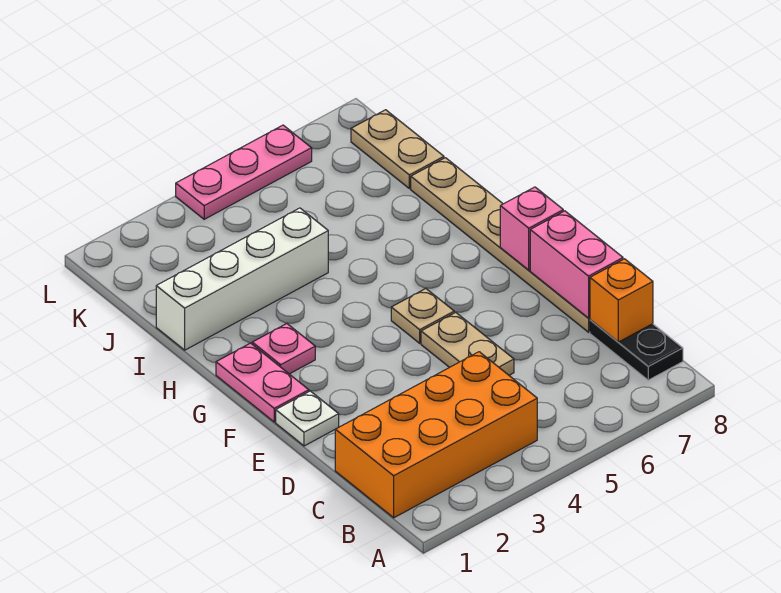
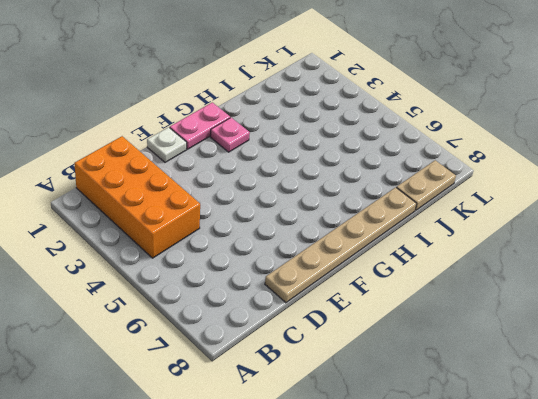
none -> black 1x2 plate [590,320,683,380]
none -> tan 1x2 plate [421,312,514,375]
none -> tan 1x1 plate [391,289,454,343]

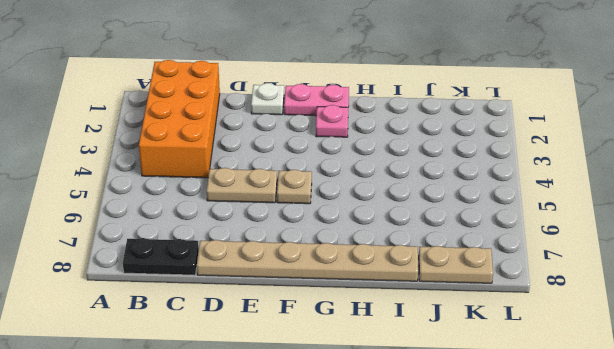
none -> white 1x4 brick [156,208,328,350]
none -> pink 1x3 plate [176,125,312,219]
none -> orange 1x1 brick [590,259,653,342]

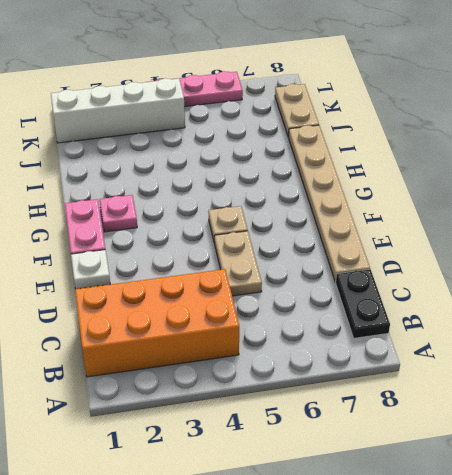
white 1x4 brick [51,78,185,143] -> white 1x4 brick moved to [156,208,328,350]
none -> orange 1x1 brick [590,259,653,342]
none -> pink 1x2 brick [530,211,623,318]
none -> pink 1x1 brick [500,187,563,270]

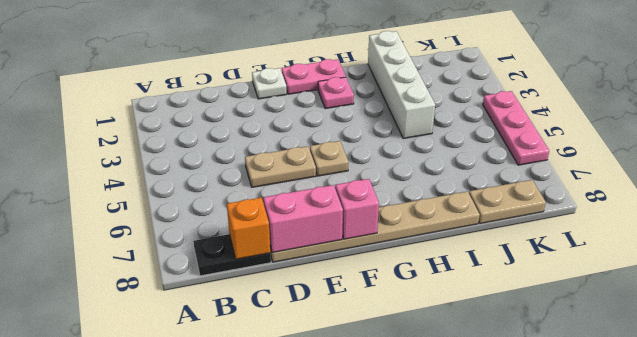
none -> orange 2x4 brick [335,352,537,518]

